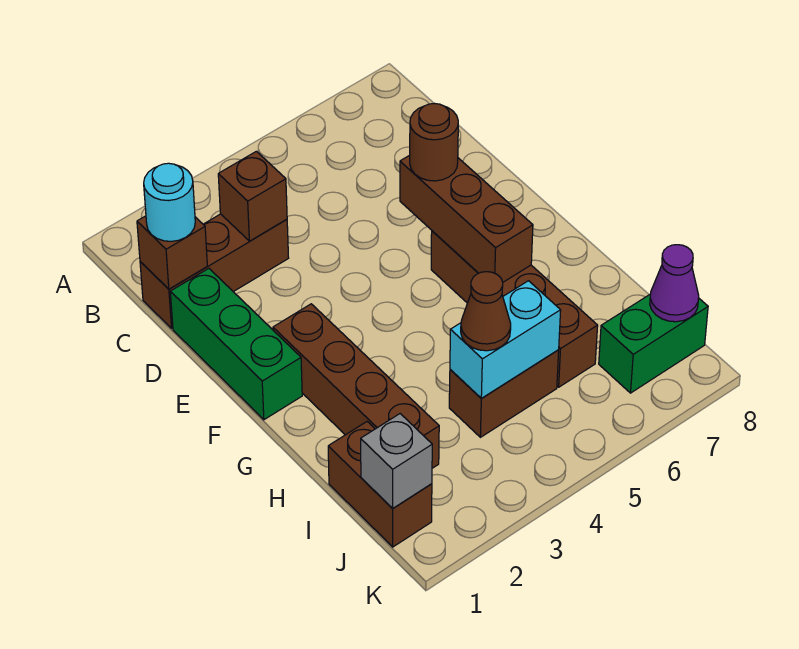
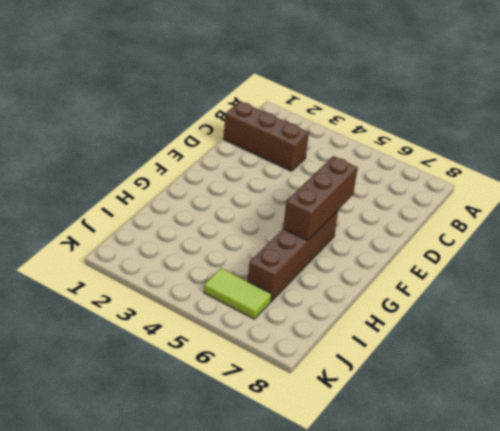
lime 1x2 tile [204,268,272,319] -> none
none -> green 1x3 brick [170,268,302,420]
none -> brown 1x4 brick [273,304,439,468]
none -> brown 1x2 brick [328,422,432,547]

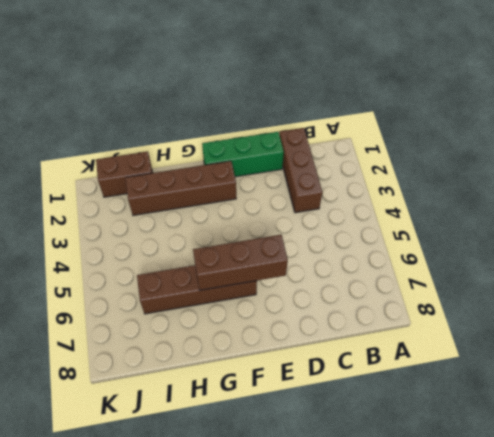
none -> brown 1x2 brick [449,350,559,437]
none -> green 1x2 brick [599,295,708,393]
none -> brown 1x1 brick [137,216,207,289]

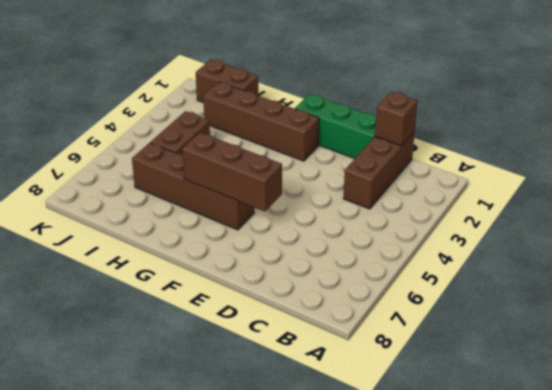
none -> green 1x2 brick [599,295,708,393]
none -> brown 1x1 brick [218,151,287,241]
none -> cyan 1x2 brick [450,281,561,399]

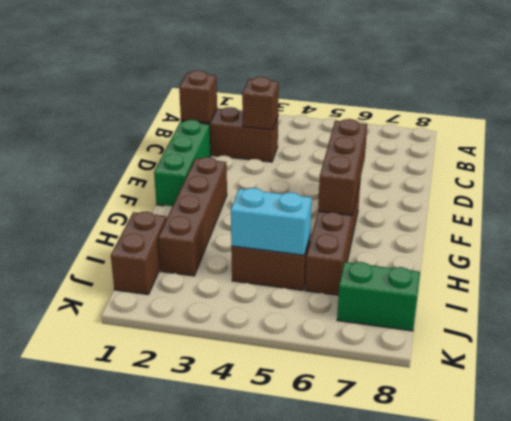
none -> grey 1x1 brick [361,414,432,508]
none -> purple 1x1 cone [650,245,699,322]
none -> cyan 1x1 round brick [144,163,195,241]

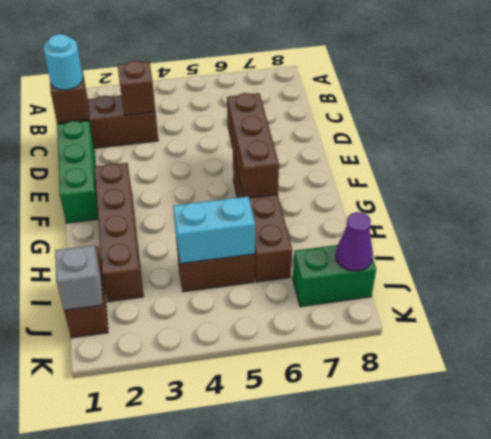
none -> brown 1x1 round brick [410,103,458,181]
none -> brown 1x1 cone [461,272,511,351]

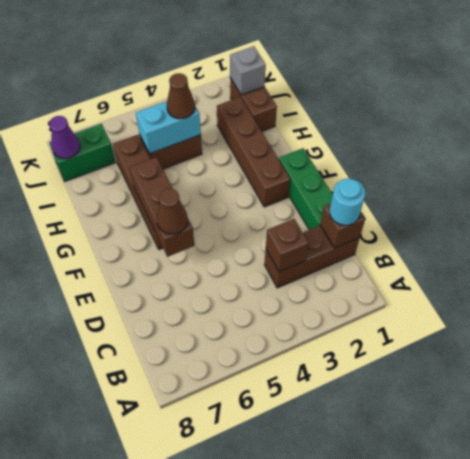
brown 1x1 cone [157,189,188,234] -> brown 1x1 round brick [410,103,458,181]

